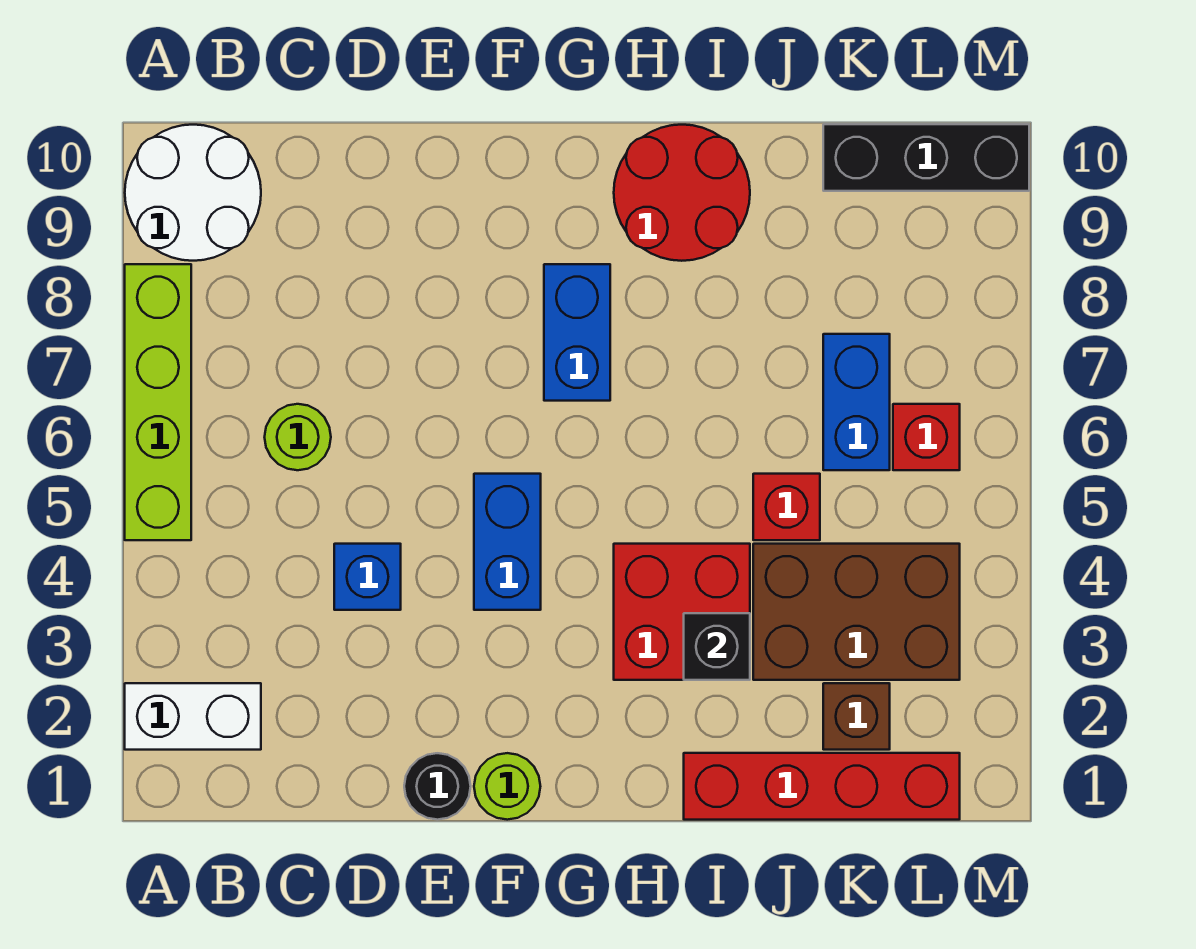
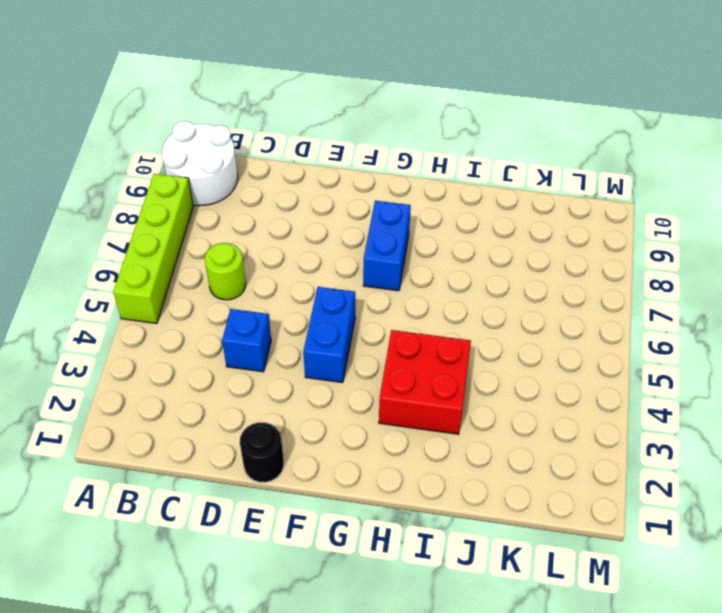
none -> white 1x2 brick [125,683,261,750]
none -> lime 1x1 round brick [474,753,540,820]
none -> red 2x2 round brick [614,125,750,261]

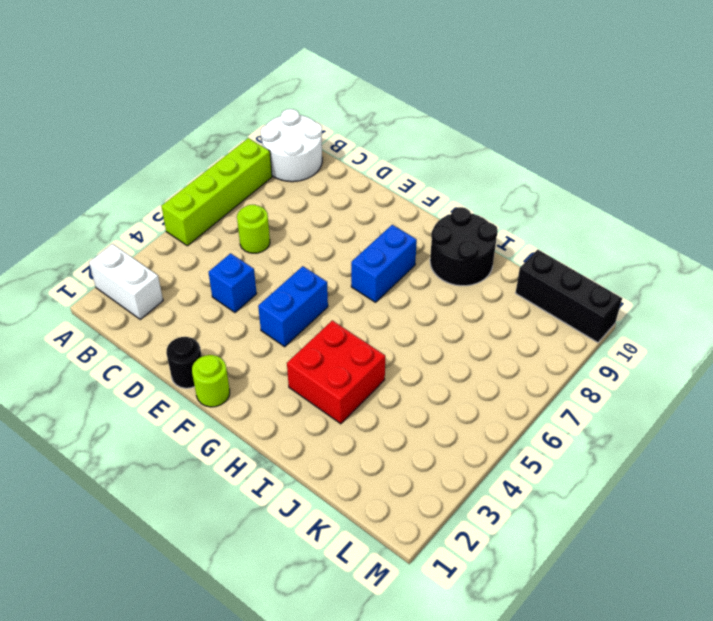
black 2x2 round brick [430,207,498,286] -> red 2x2 round brick [614,125,750,261]
none -> red 1x4 brick [684,753,960,820]
none -> brown 2x3 brick [753,544,960,680]
none -> red 1x1 brick [753,474,820,540]

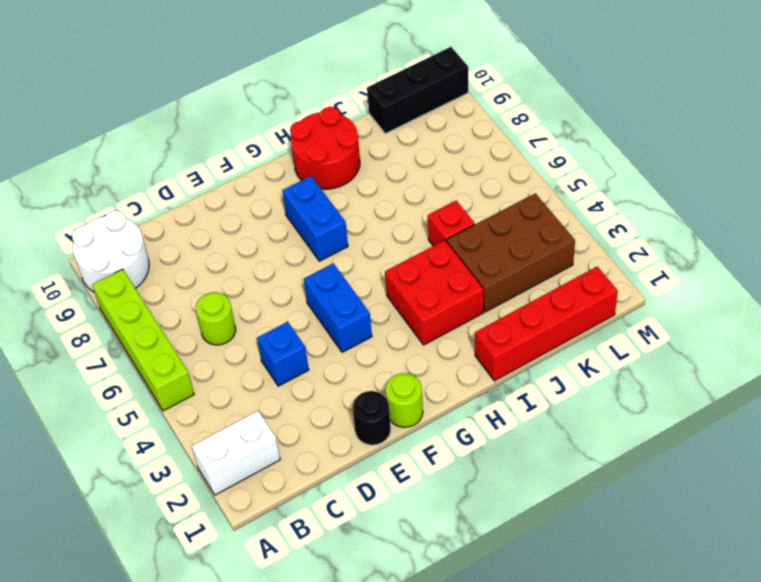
none -> brown 1x1 brick [823,683,890,750]
none -> blue 1x2 brick [823,334,890,470]
none -> red 1x1 brick [893,404,960,470]

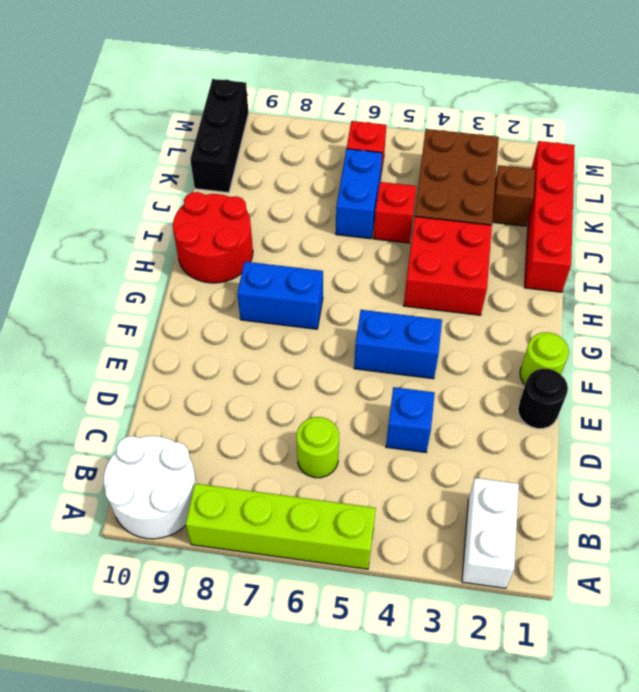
blue 1x2 brick [336,149,382,239] -> blue 1x2 brick turned to [823,334,890,470]
none -> black 1x1 brick [684,613,750,680]

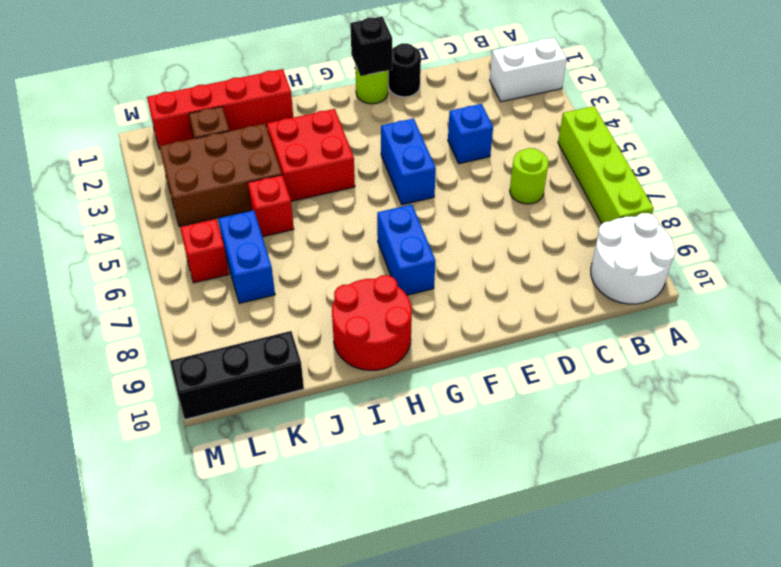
black 1x1 brick [350,17,392,76] -> black 1x1 brick moved to [684,613,750,680]

